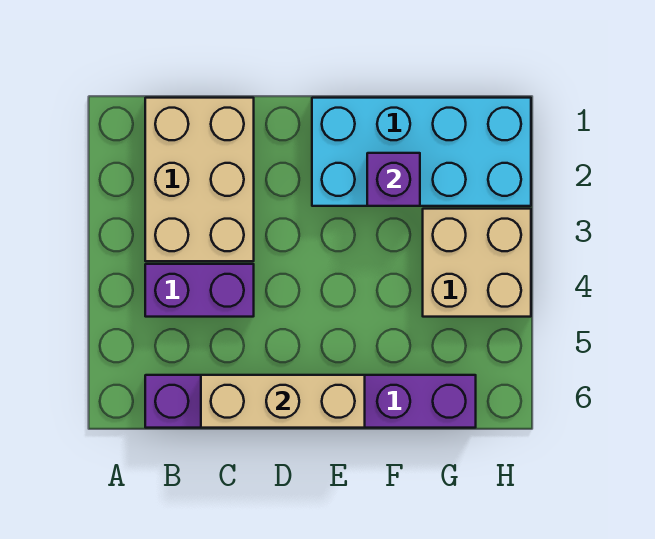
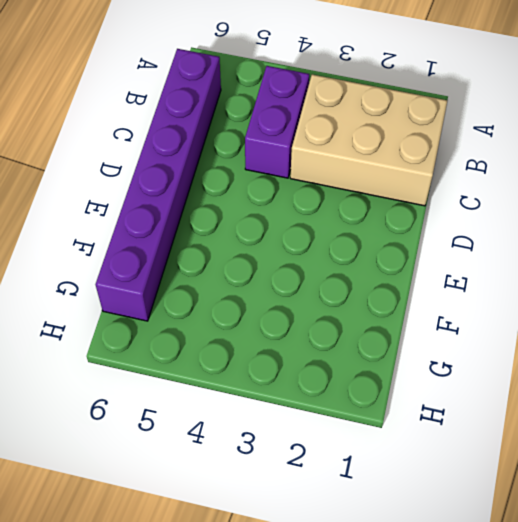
none -> cyan 2x4 brick [312,98,531,206]
none -> tan 2x2 brick [423,209,531,317]

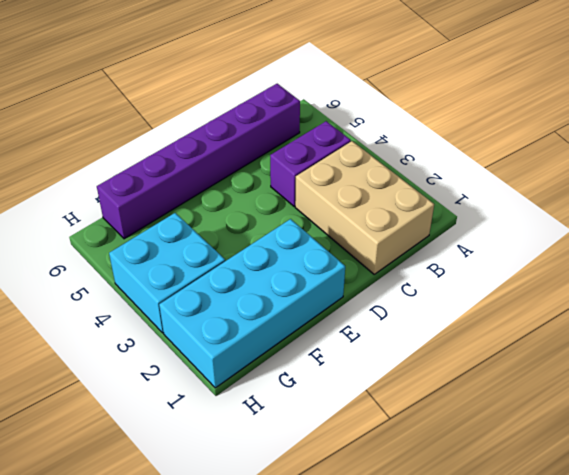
cyan 2x2 brick [109,213,225,333] -> tan 2x2 brick [423,209,531,317]
none -> tan 1x3 brick [201,375,365,428]
none -> purple 1x1 brick [367,153,420,206]

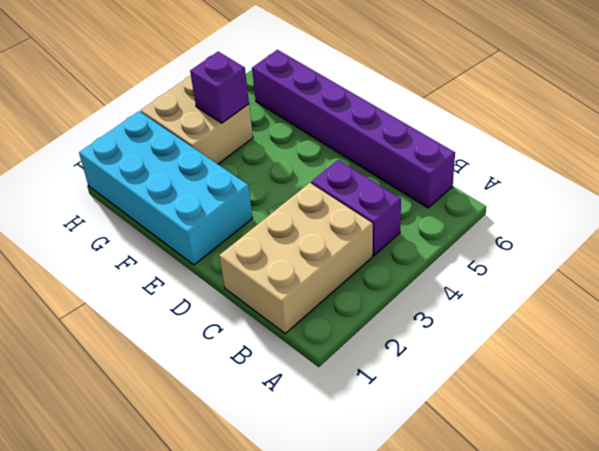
purple 1x1 brick [190,52,249,123] -> purple 1x1 brick moved to [367,153,420,206]
none -> tan 1x3 brick [201,375,365,428]

